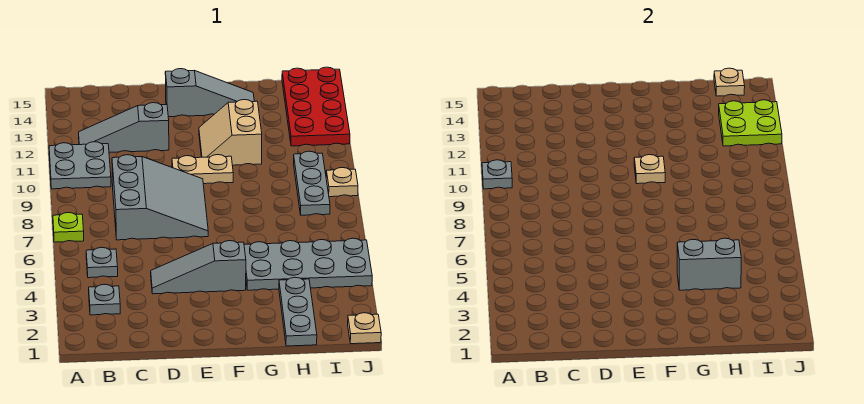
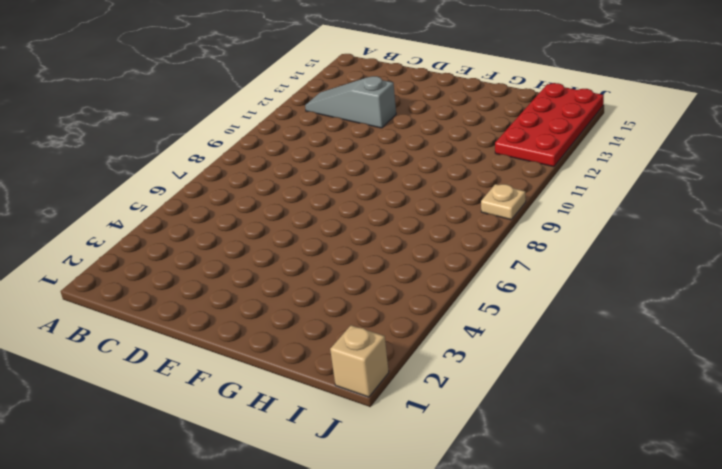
tan 1x1 brick [330,325,389,397] -> tan 1x1 plate [348,313,381,344]
none -> lime 1x1 plate [53,213,84,242]
none -> grey 2x2 plate [49,142,111,189]
none -> grey 1x1 plate [89,284,120,315]

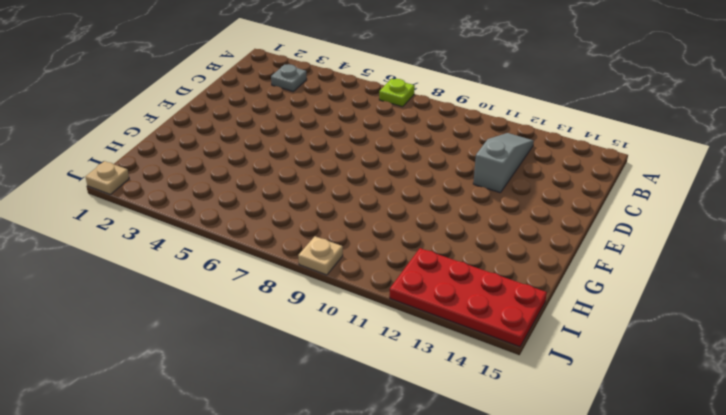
none -> grey 2x2 plate [49,142,111,189]
none -> grey 1x1 plate [86,247,118,278]
none -> grey 3x3 slope [112,155,208,240]

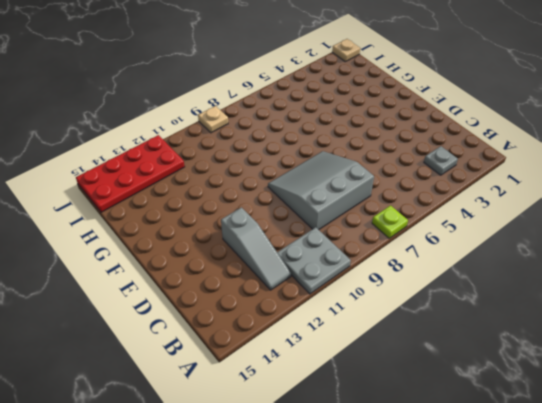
none -> grey 1x1 plate [86,247,118,278]
none -> grey 1x3 slope [151,241,246,294]
none -> tan 1x2 plate [172,155,233,184]

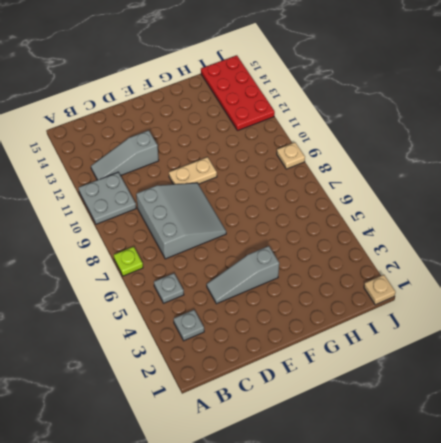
none -> grey 1x3 slope [165,69,254,117]
none -> tan 2x2 slope [199,100,262,165]
none -> grey 2x4 plate [244,238,372,290]

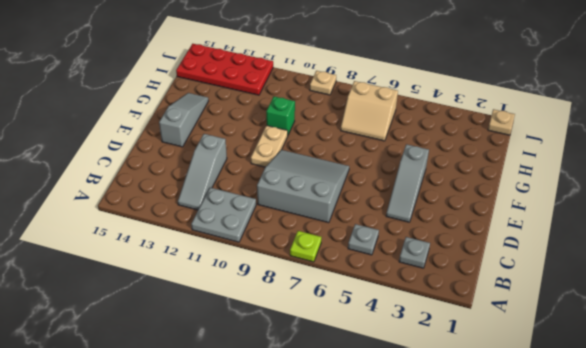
green 1x1 brick [266,96,295,135] -> none
tan 2x2 slope [341,81,398,141] -> tan 2x2 slope moved to [199,100,262,165]
none -> grey 2x4 plate [244,238,372,290]
none -> grey 1x3 plate [279,277,317,346]
none -> grey 1x3 plate [293,151,330,215]

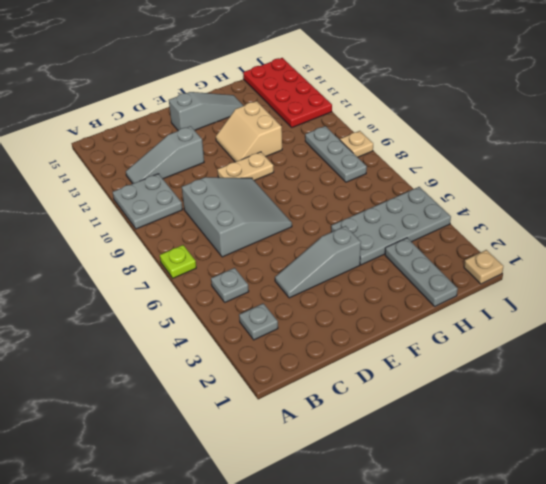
none -> grey 1x1 plate [482,160,512,189]
none -> tan 1x1 plate [634,155,665,184]
none -> grey 1x2 brick [677,238,741,290]

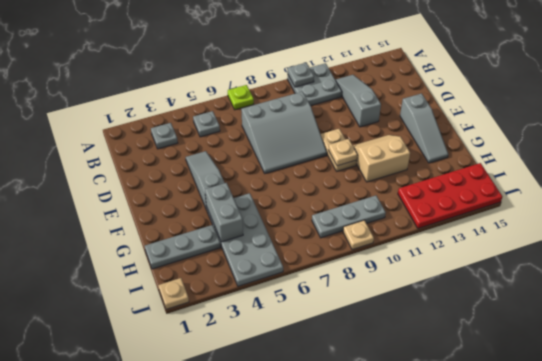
none -> lime 2x2 plate [719,100,782,146]
none -> tan 1x1 plate [714,68,745,96]

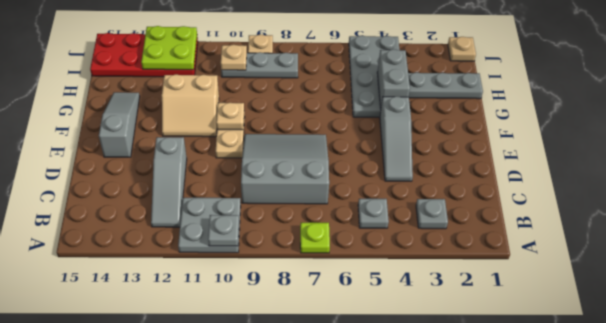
tan 1x1 plate [221,45,247,70] -> tan 1x1 plate moved to [714,68,745,96]

